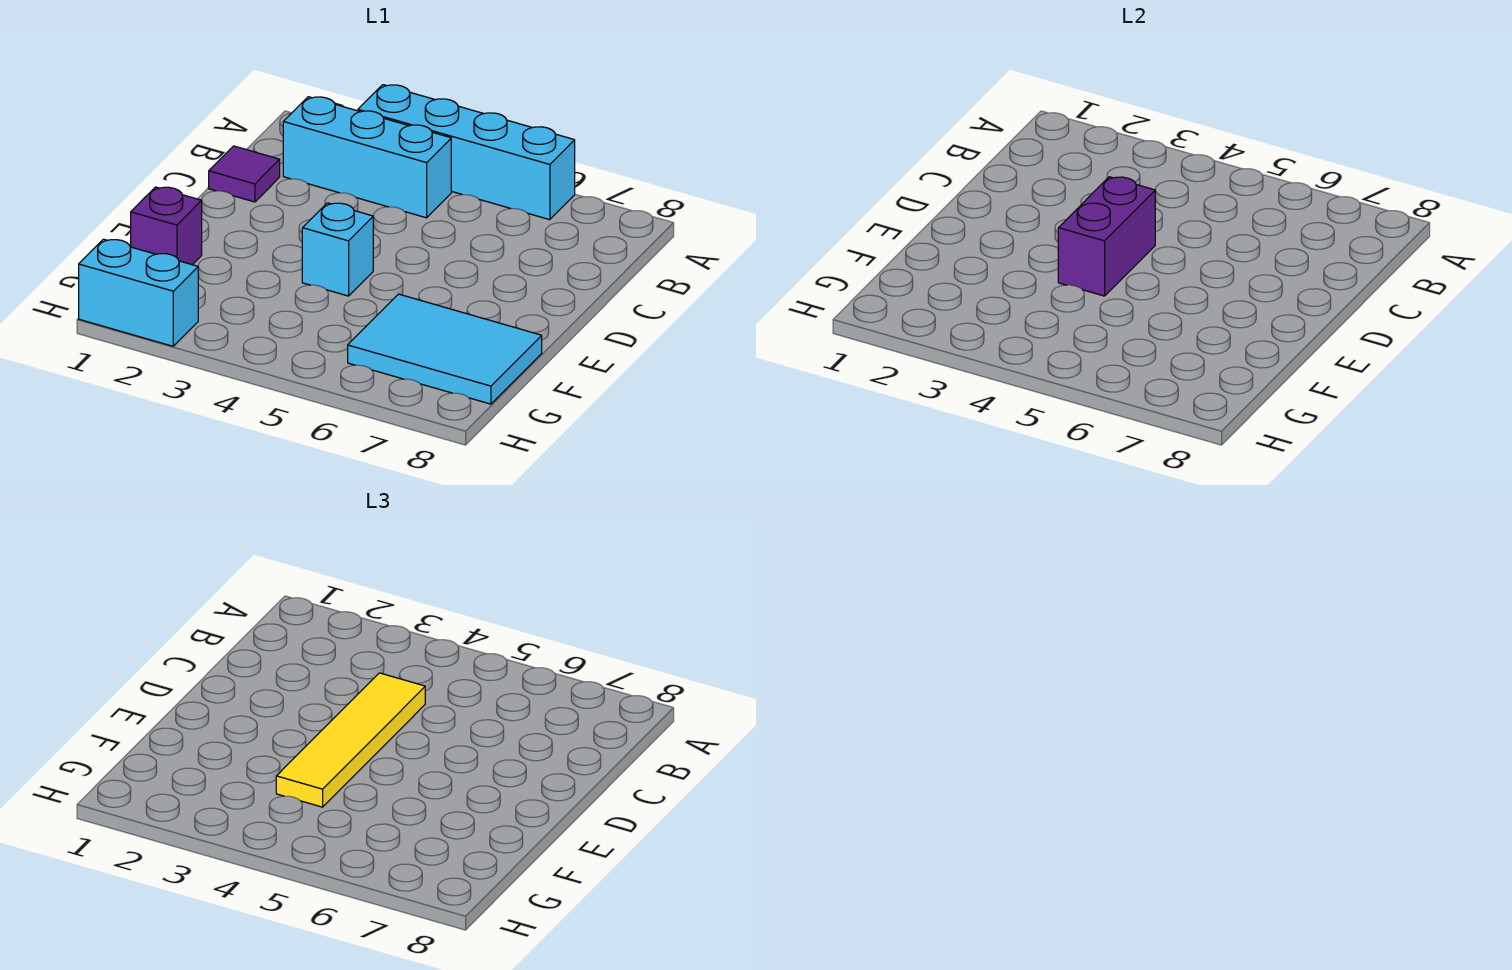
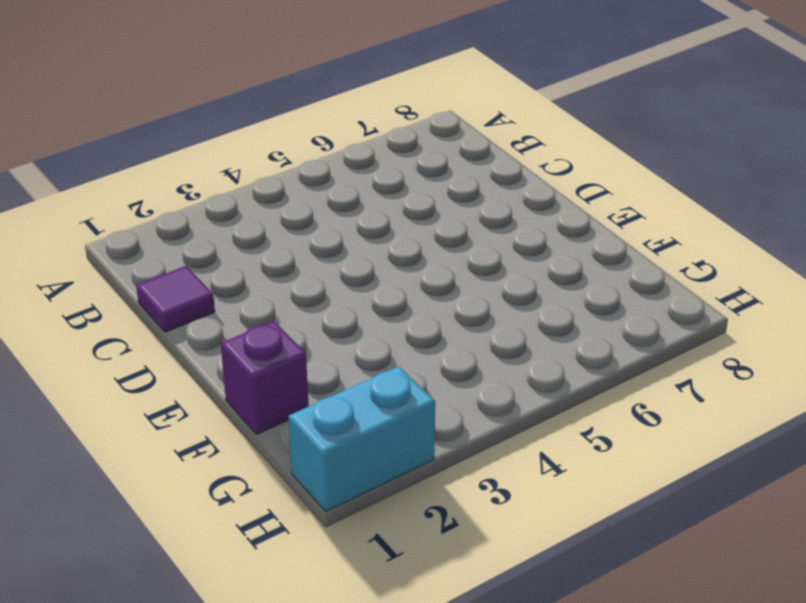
none -> cyan 1x4 brick [358,85,575,220]
none -> cyan 1x3 brick [283,97,451,218]

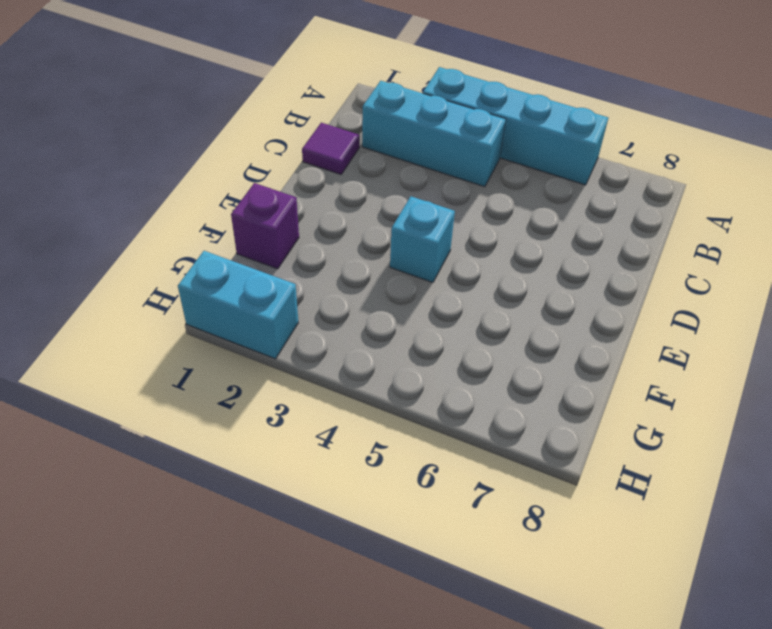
none -> cyan 2x3 tile [348,294,542,404]
none -> purple 1x2 brick [1058,177,1155,296]

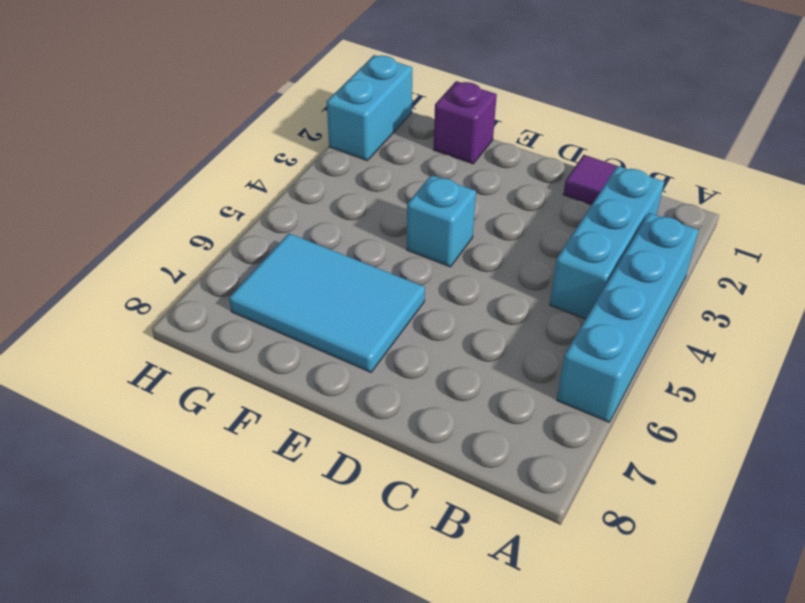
cyan 2x3 tile [229,233,425,372] -> cyan 2x3 tile turned to [348,294,542,404]
none -> purple 1x2 brick [1058,177,1155,296]
none -> yellow 1x4 tile [276,673,425,807]

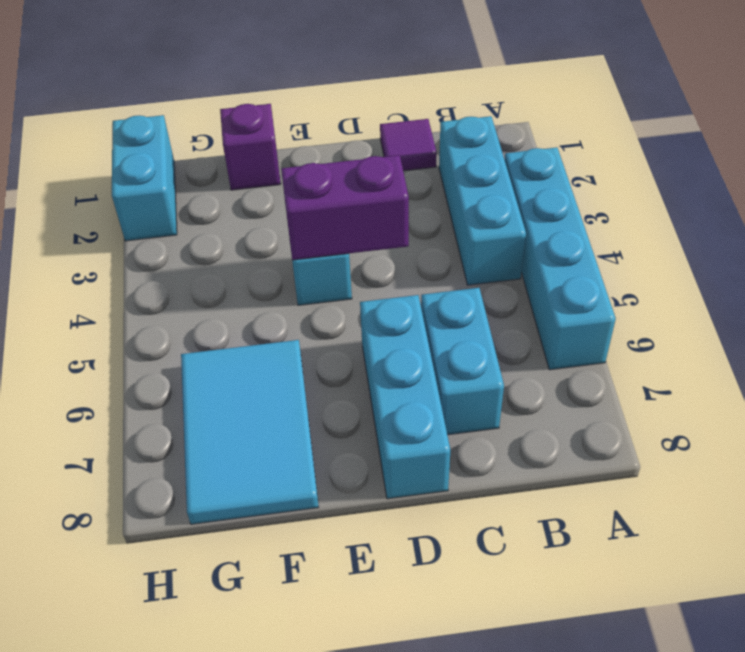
cyan 1x2 brick [421,288,504,435] -> none
cyan 1x3 brick [360,295,450,499] -> none
none -> yellow 1x4 tile [276,673,425,807]

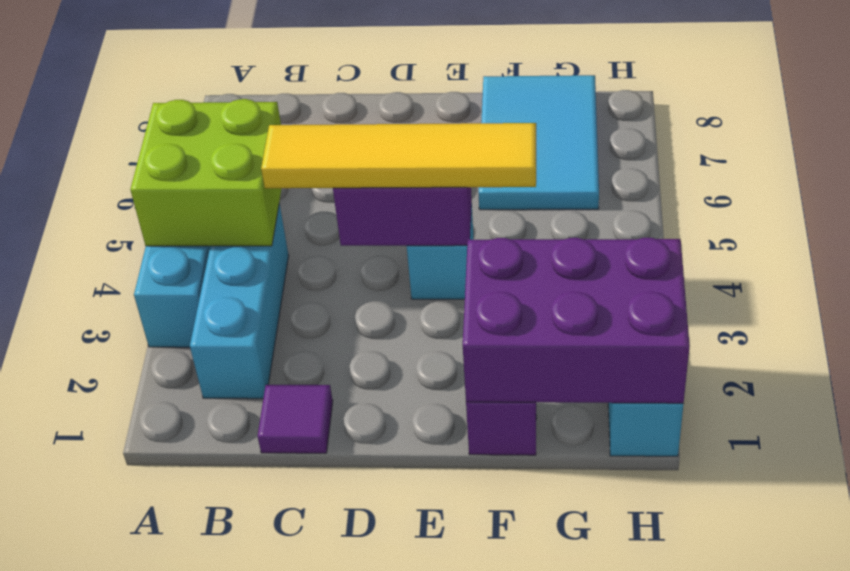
lime 2x2 brick [130,99,282,246] -> none
purple 2x3 brick [463,238,690,403] -> none

